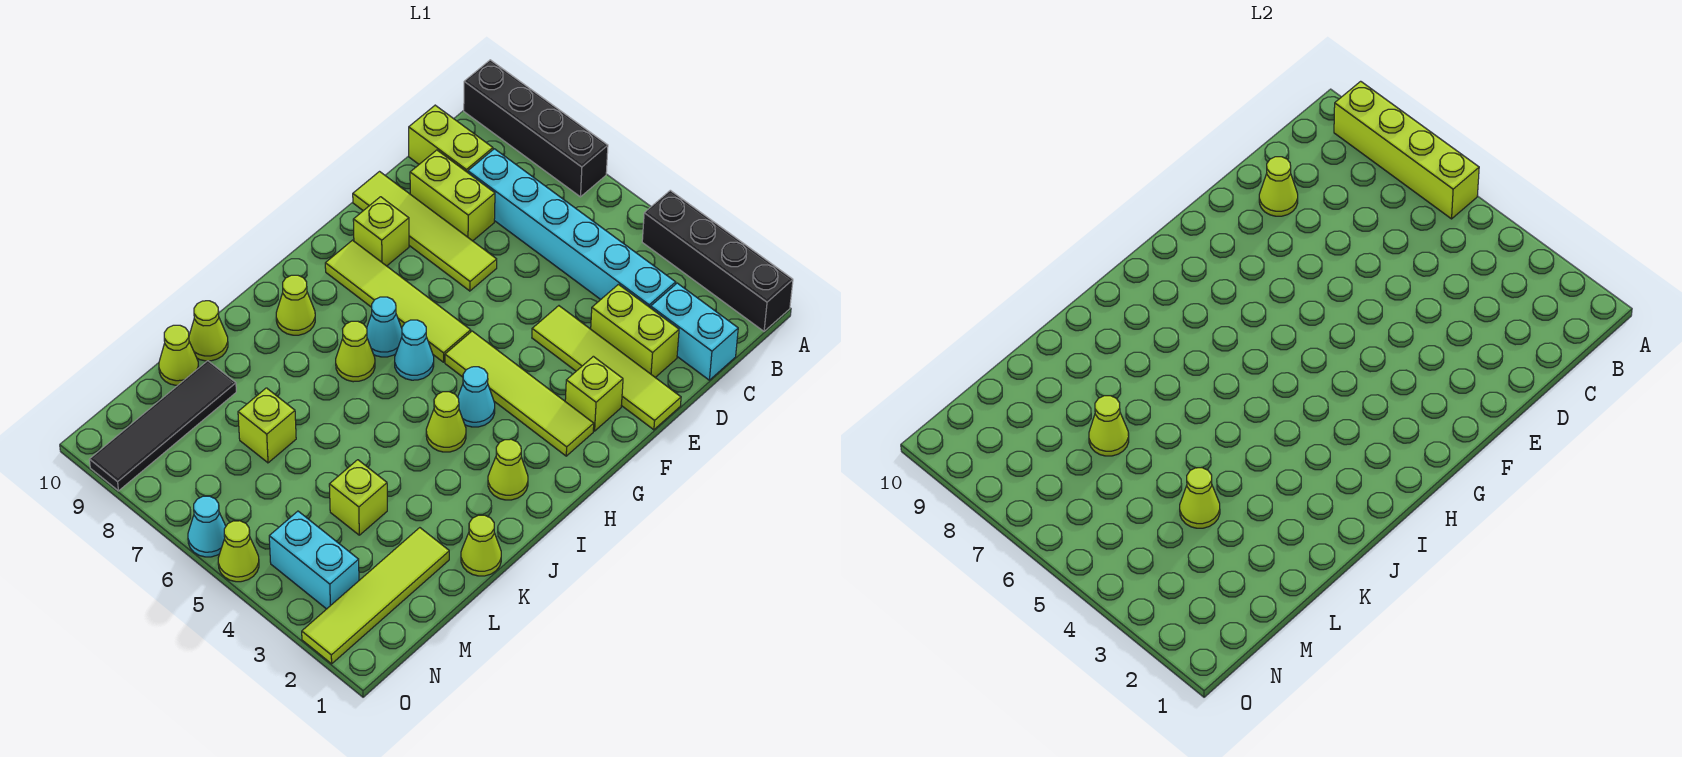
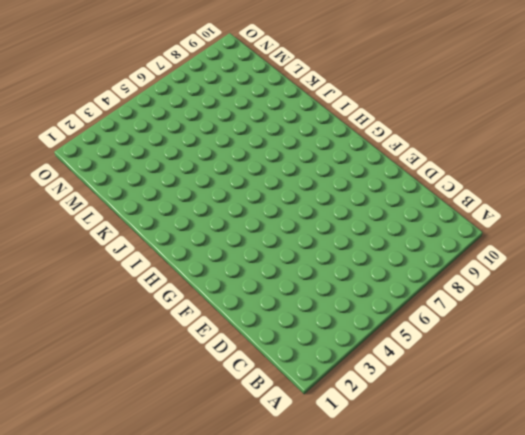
none -> black 1x4 brick [642,190,793,331]
none -> black 1x4 brick [464,60,608,197]
none -> cyan 1x2 brick [651,283,738,380]
none -> cyan 1x6 brick [468,149,676,308]

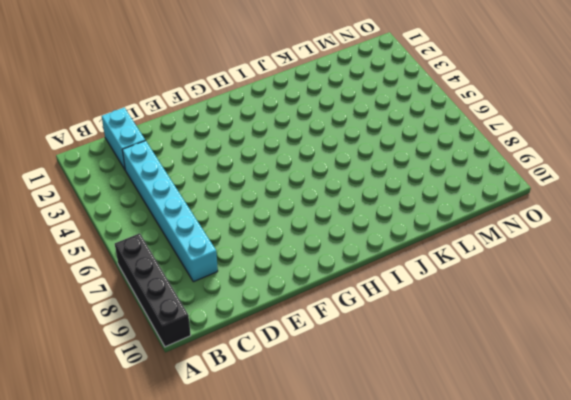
none -> black 1x4 brick [642,190,793,331]
none -> lime 1x2 brick [409,105,493,173]
none -> lime 1x2 brick [591,284,679,377]
none -> lime 1x2 brick [410,150,495,241]

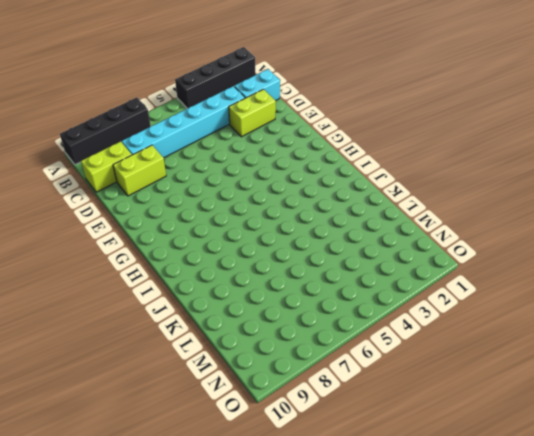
none -> lime 1x4 tile [532,306,681,430]
none -> lime 1x4 tile [353,172,497,291]
none -> lime 1x1 brick [565,356,623,431]
none -> lime 1x1 brick [353,197,409,266]

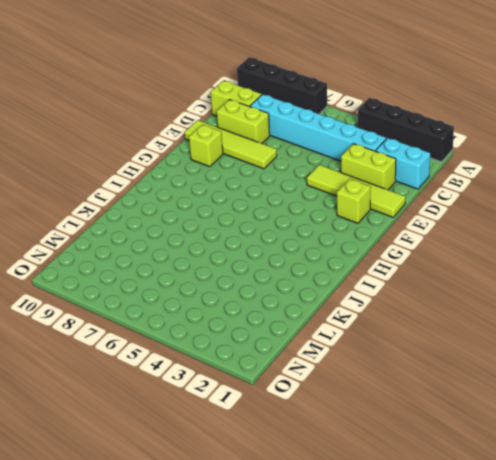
none -> lime 1x4 tile [445,331,594,456]
none -> lime 1x4 tile [325,240,471,362]
none -> cyan 1x1 cone [458,367,495,427]
none -> cyan 1x1 cone [395,320,434,380]

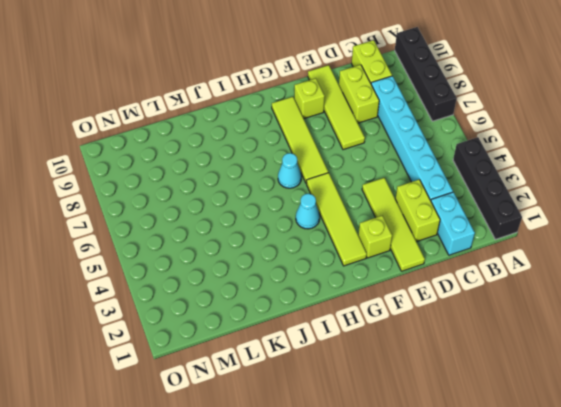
none -> cyan 1x1 cone [367,297,402,357]
none -> lime 1x1 cone [488,439,528,500]
none -> lime 1x1 cone [426,392,466,452]
none -> lime 1x1 cone [336,321,375,382]

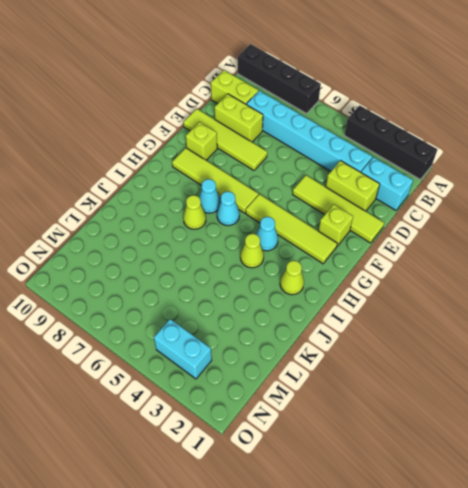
none -> lime 1x1 cone [276,275,315,335]
none -> lime 1x1 cone [461,515,501,576]
none -> lime 1x1 cone [189,301,228,361]
none -> lime 1x4 tile [302,528,449,664]

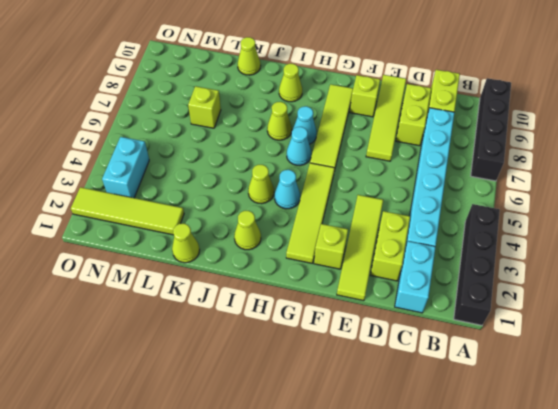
none -> lime 1x1 brick [329,460,387,535]
none -> black 1x4 tile [89,361,236,491]
none -> lime 1x1 cone [159,325,199,385]
none -> lime 1x1 cone [218,521,259,582]

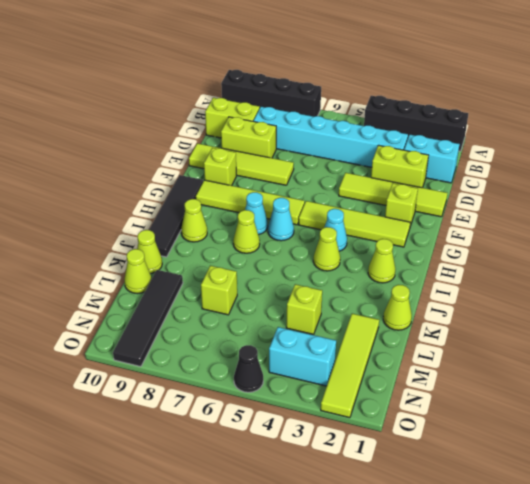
black 1x4 tile [149,175,203,257] -> none
black 1x1 cone [234,345,263,392] -> lime 1x1 cone [218,521,259,582]
none -> cyan 1x1 cone [188,496,226,557]
none -> lime 1x4 brick [1334,81,1479,219]
none -> lime 1x1 cone [1259,157,1298,216]
none -> lime 1x1 cone [1180,468,1220,528]

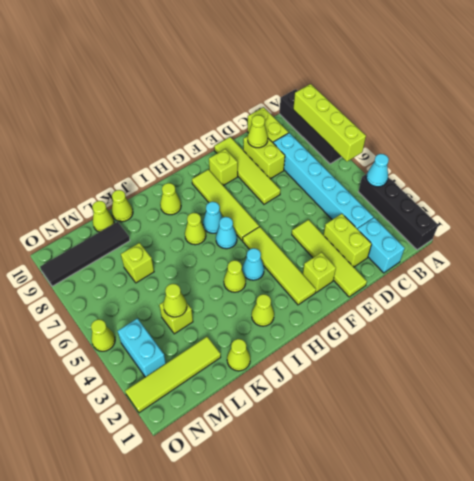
cyan 1x1 cone [366,154,389,187] -> cyan 1x1 cone moved to [188,496,226,557]
none -> lime 1x1 cone [1089,396,1129,456]

